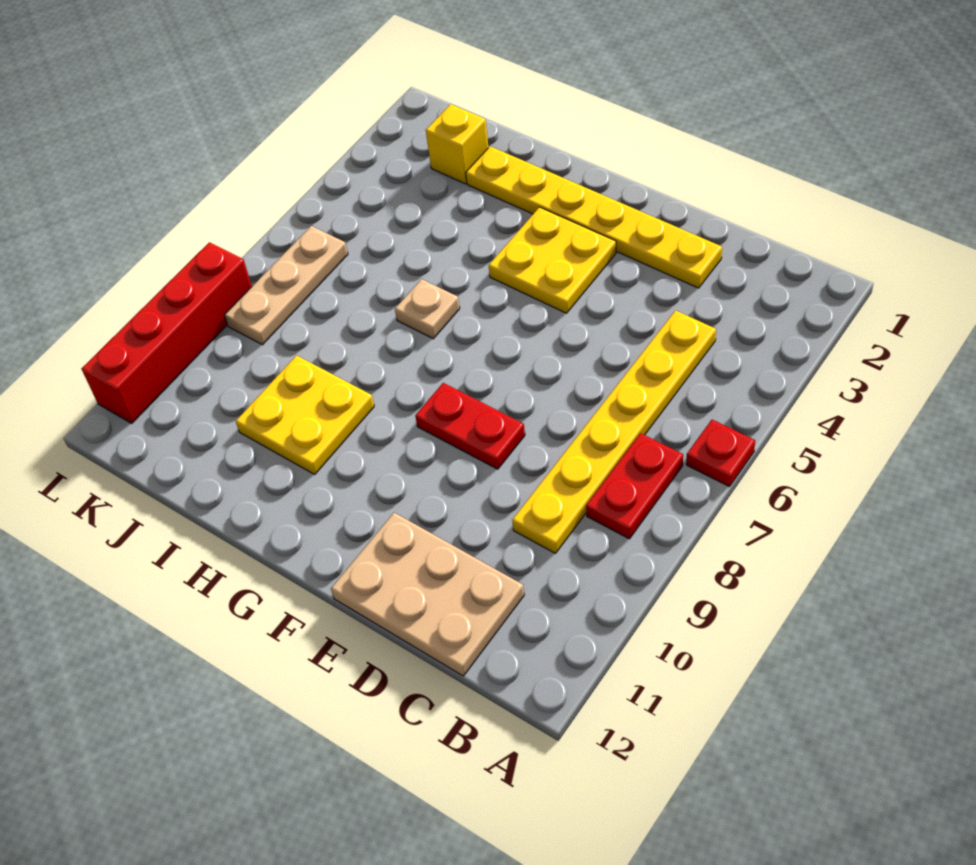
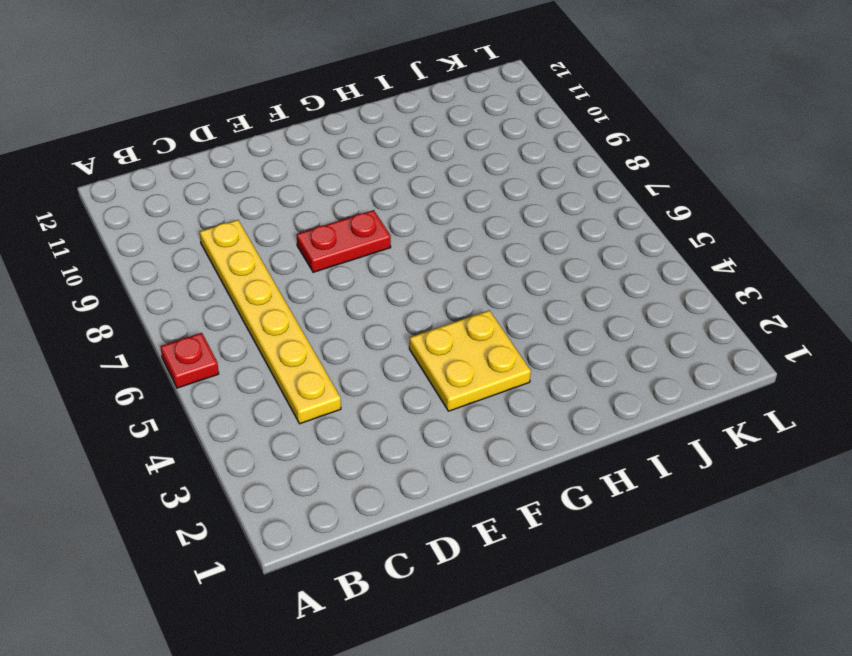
none -> red 1x2 plate [586,433,683,539]
none -> tan 2x3 plate [331,513,524,676]
none -> yellow 1x6 plate [466,146,722,288]

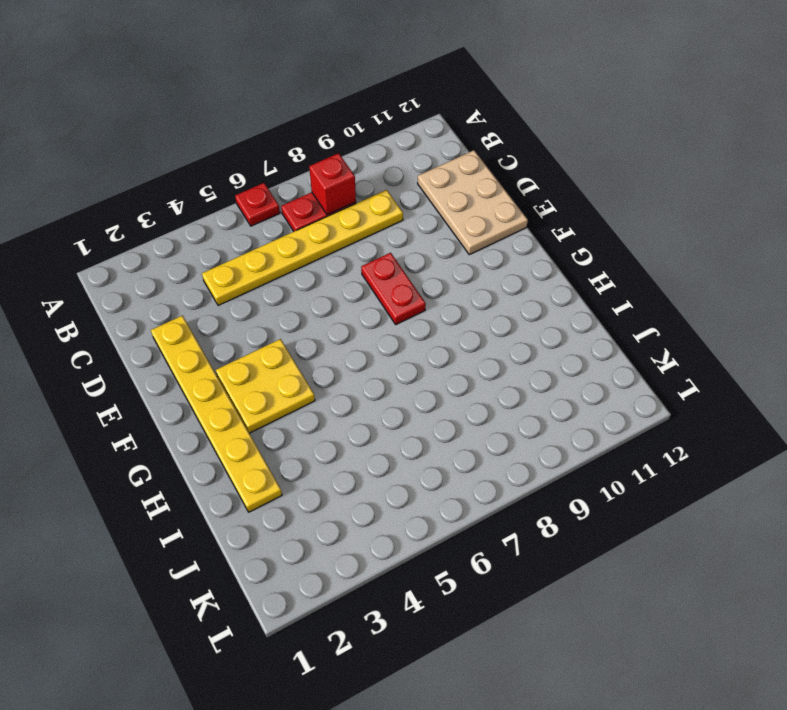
red 1x1 brick [309,153,356,215] -> none
none -> tan 1x1 plate [395,279,460,339]
none -> yellow 2x2 plate [236,356,374,474]
none -> yellow 1x1 brick [426,104,488,184]

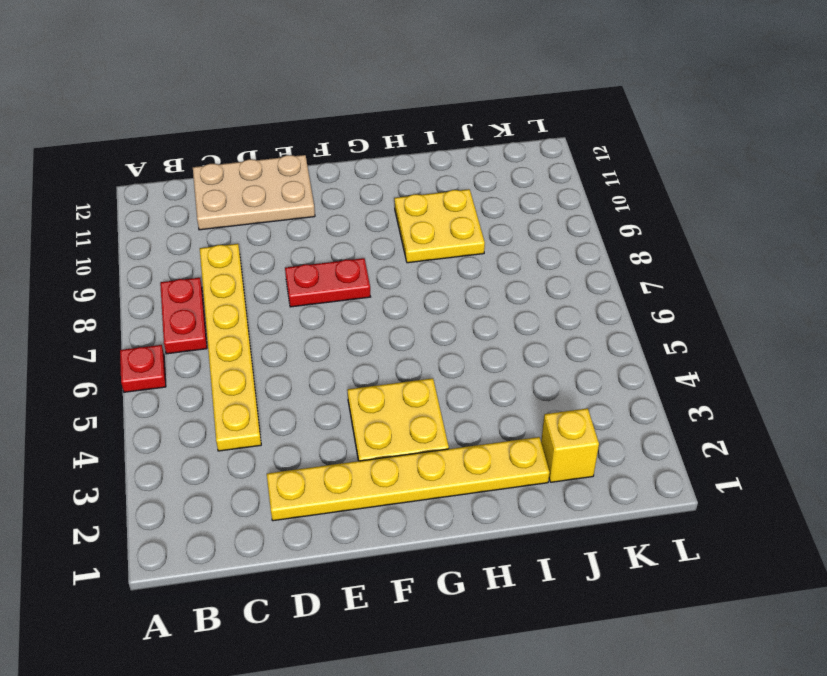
none -> tan 1x1 plate [395,279,460,339]
none -> tan 1x3 plate [224,226,348,345]
none -> red 1x4 brick [81,242,252,423]

